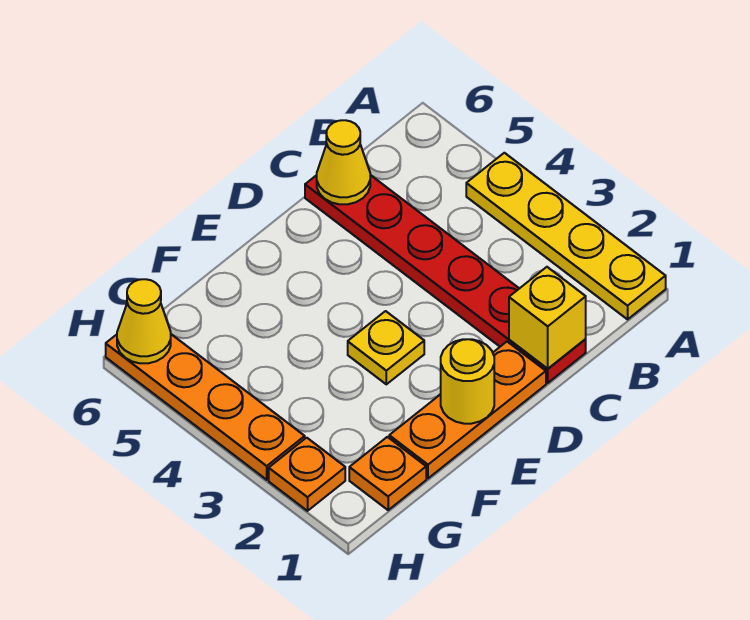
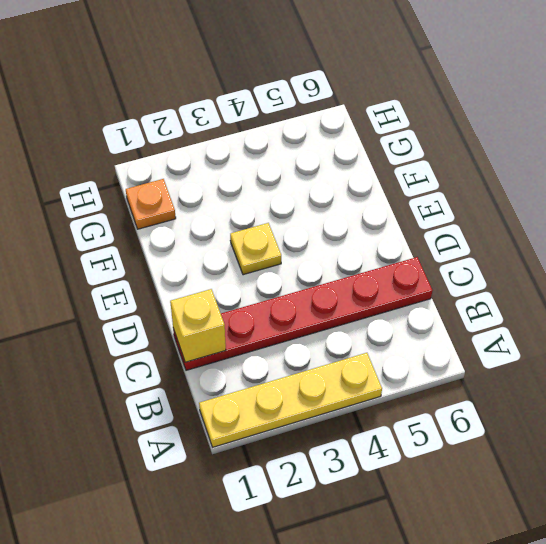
none -> orange 1x3 plate [389,342,546,478]
none -> orange 1x1 plate [269,438,345,511]

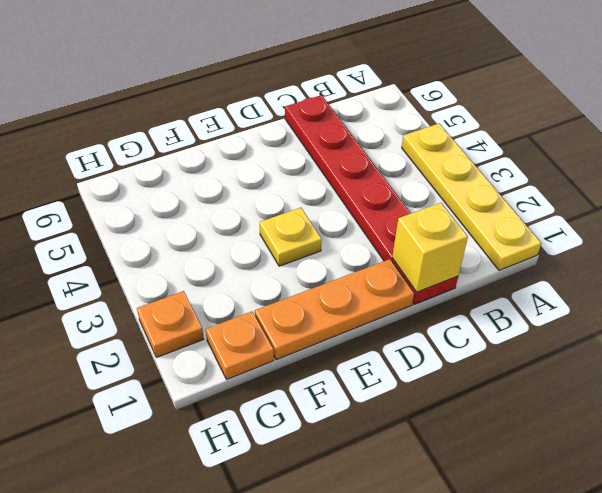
none -> orange 1x4 plate [106,334,305,480]
none -> yellow 1x1 cone [317,120,370,204]

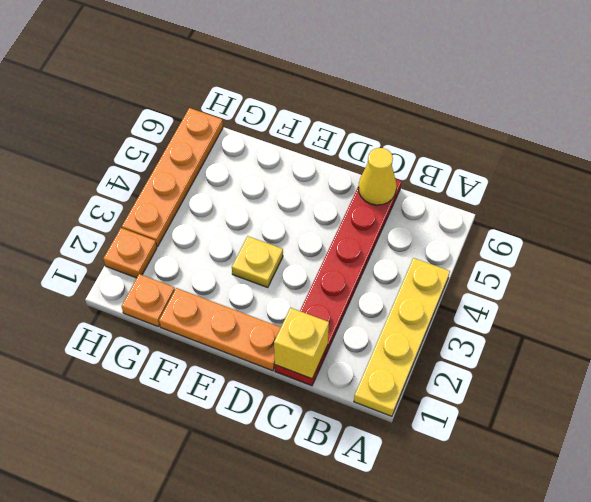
none -> yellow 1x1 round brick [441,339,494,424]
none -> yellow 1x1 cone [117,279,171,363]

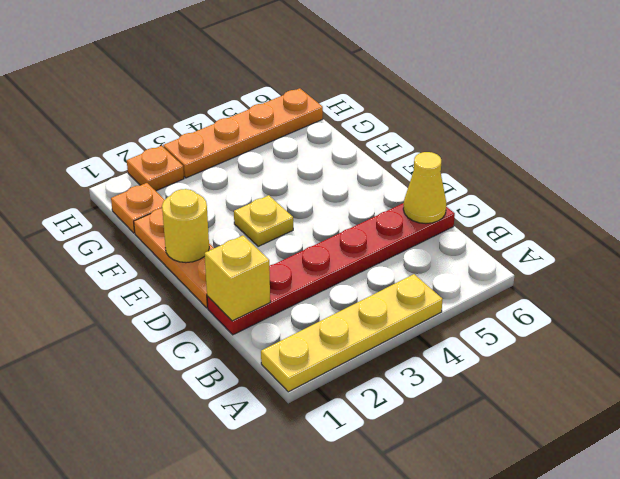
none -> yellow 1x1 cone [117,279,171,363]

